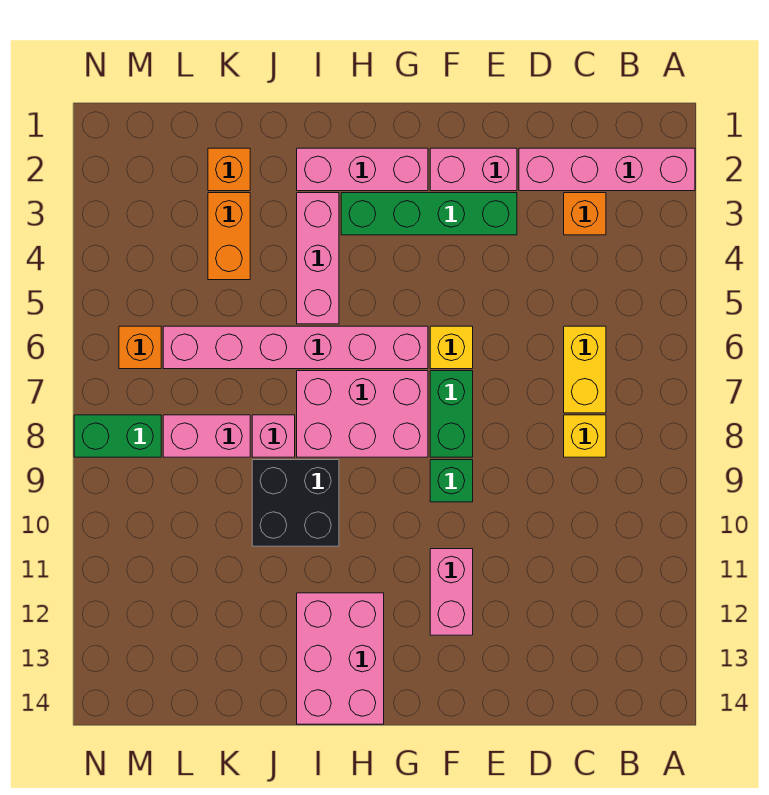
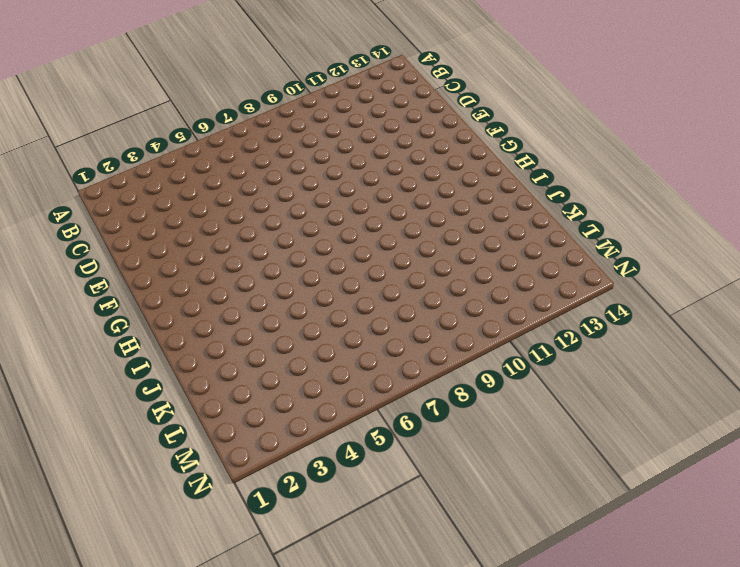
none -> pink 1x4 brick [519,148,695,191]
none -> orange 1x1 brick [564,193,606,235]
none -> yellow 1x2 brick [564,326,606,413]

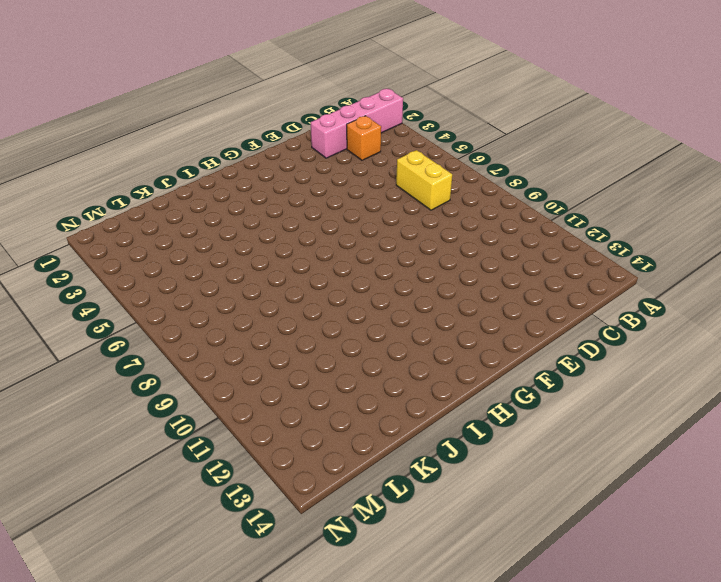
none -> yellow 1x1 brick [564,415,606,457]
none -> pink 1x2 brick [430,148,517,191]
none -> green 1x4 brick [341,193,517,235]

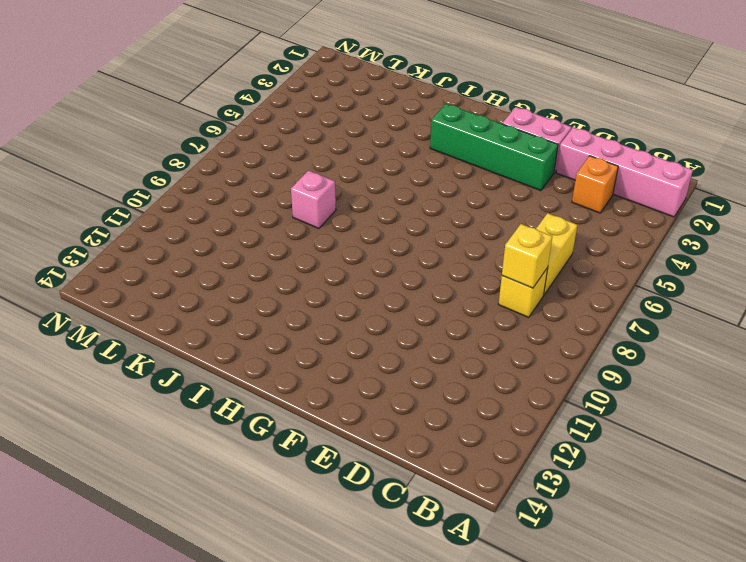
yellow 1x1 brick [502,224,552,288] -> yellow 1x1 brick moved to [430,326,473,369]
none -> green 1x2 brick [430,371,473,457]
none -> green 1x1 brick [430,460,473,502]
none -> pink 1x2 brick [430,549,473,635]

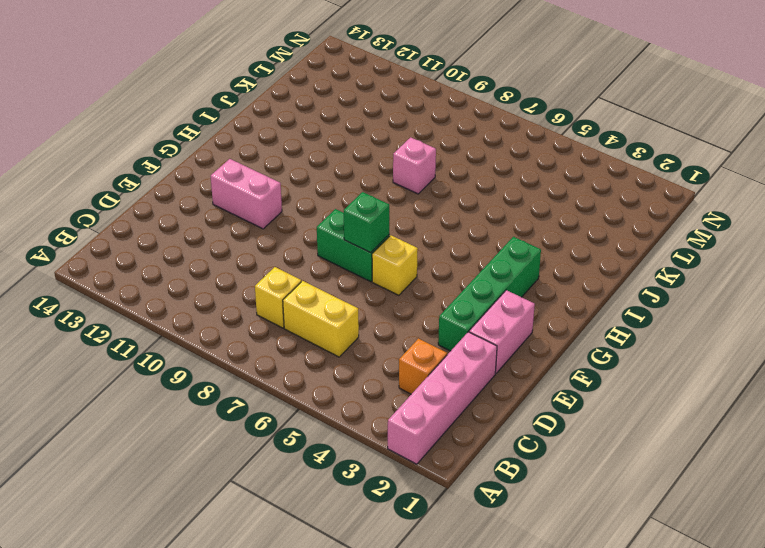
green 1x1 brick [344,192,389,253] -> green 1x1 brick moved to [430,460,473,502]
none -> pink 1x3 brick [297,148,428,191]
none -> pink 1x6 brick [163,326,428,369]
none -> pink 2x3 brick [297,371,428,457]

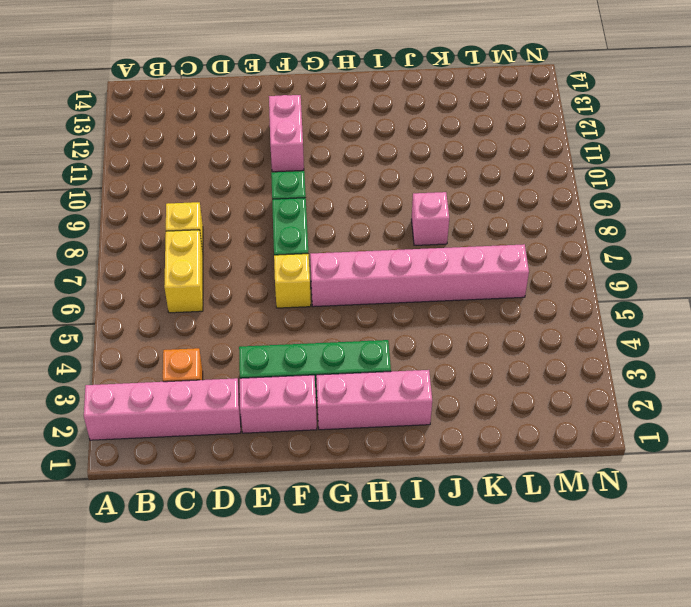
none -> pink 2x3 brick [297,371,428,457]
none -> pink 2x3 brick [297,593,384,724]
none -> pink 1x3 brick [297,193,339,324]

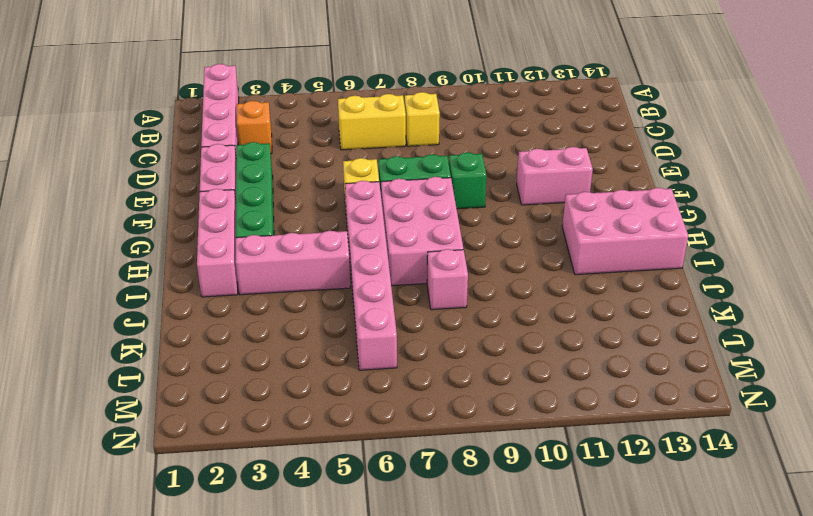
none -> black 2x2 brick [252,460,339,546]
none -> orange 1x1 brick [208,148,250,191]
none -> orange 1x2 brick [208,193,250,280]

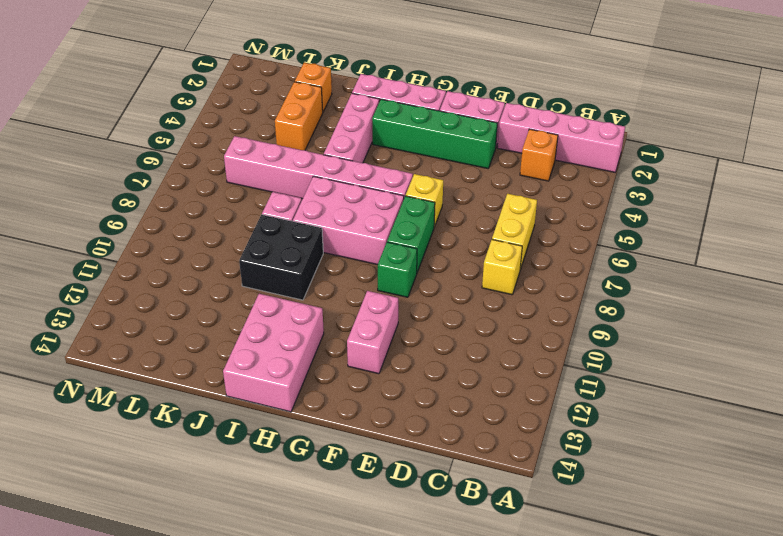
none -> pink 1x2 brick [163,415,250,457]
none -> orange 1x1 brick [119,326,161,369]
none -> green 1x2 brick [74,415,161,457]

